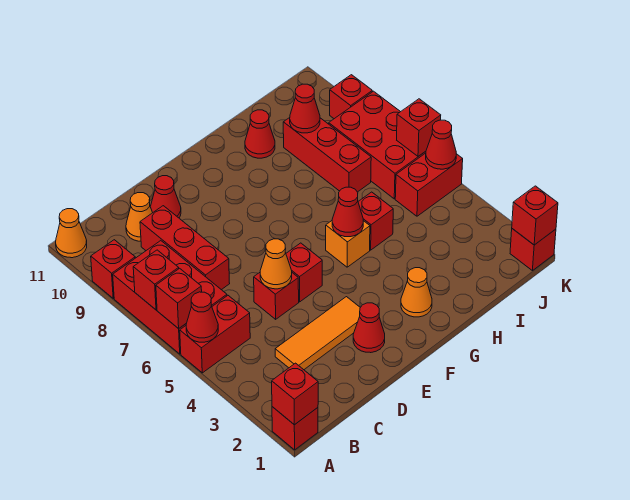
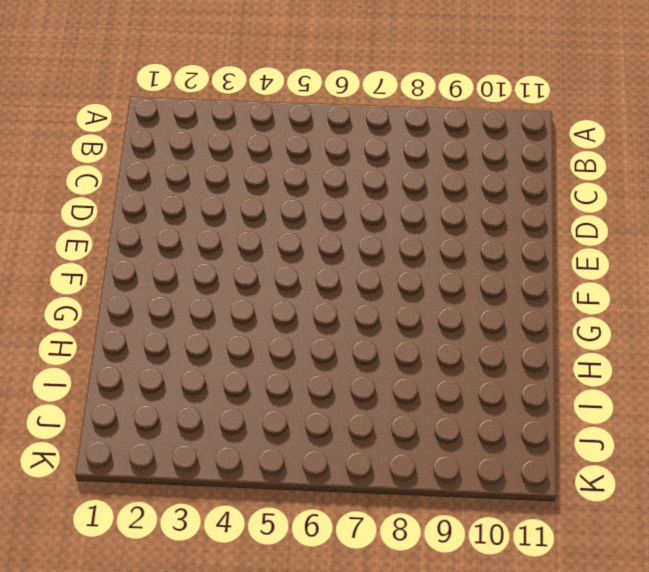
none -> red 1x1 brick [272,407,318,450]
none -> red 1x2 brick [180,296,250,373]
none -> red 2x3 brick [113,241,227,354]
none -> red 1x1 brick [91,240,135,298]

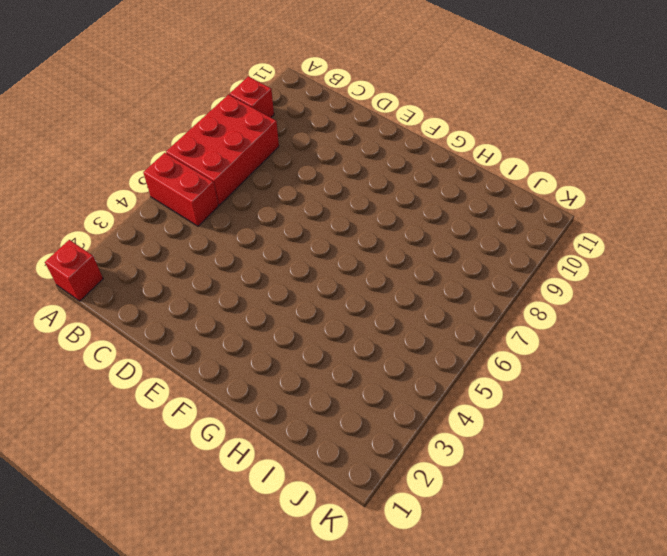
none -> orange 1x1 cone [56,209,87,258]
none -> orange 1x3 tile [275,297,360,370]
none -> red 1x3 brick [140,206,230,290]
none -> orange 1x1 cone [126,193,153,241]

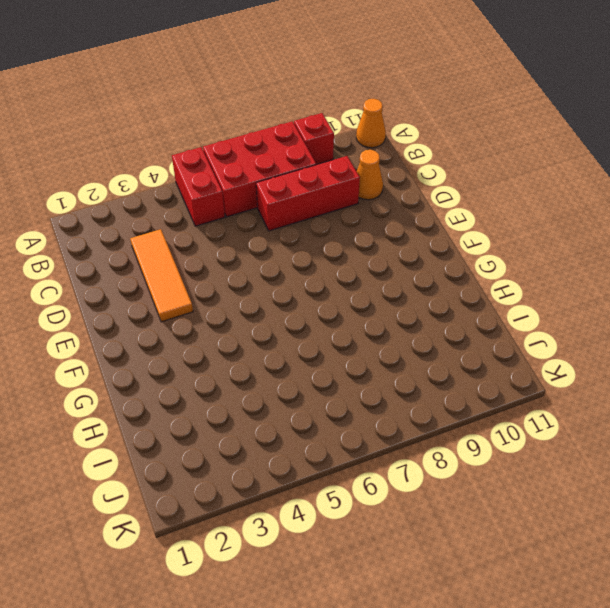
none -> red 1x1 brick [272,407,318,450]
none -> red 1x1 brick [254,273,299,319]
none -> red 1x1 cone [150,176,181,218]
none -> red 1x1 cone [353,303,385,353]

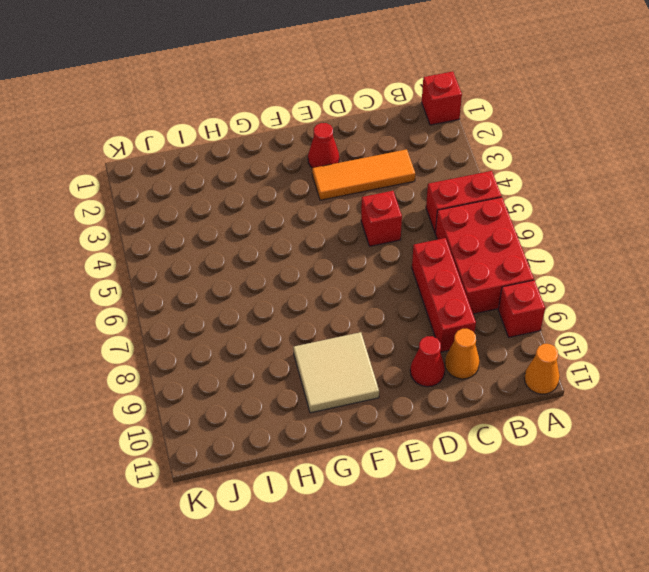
tan 2x2 tile [293,332,379,413] -> none
none -> red 1x1 brick [286,243,322,302]
none -> orange 1x1 cone [401,268,432,317]
none -> orange 1x1 brick [326,221,370,267]
none -> red 1x1 brick [358,192,393,250]

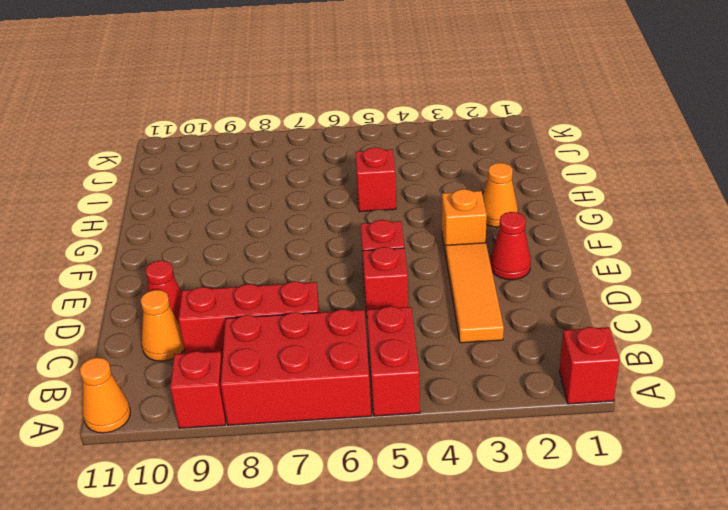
orange 1x1 brick [442,189,487,255] -> orange 1x1 brick moved to [326,221,370,267]
none -> red 1x1 cone [245,110,275,158]
none -> red 1x3 brick [283,118,371,192]
none -> red 1x2 brick [395,153,463,216]
none -> red 2x3 brick [329,91,426,199]

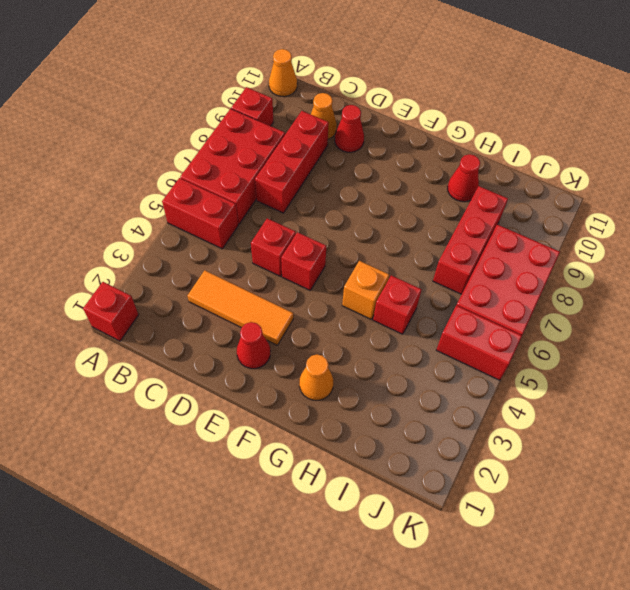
none -> red 1x1 brick [510,229,556,271]
none -> red 1x1 brick [330,75,372,119]
none -> red 1x1 brick [272,363,318,425]
none -> red 1x1 cone [186,292,218,342]

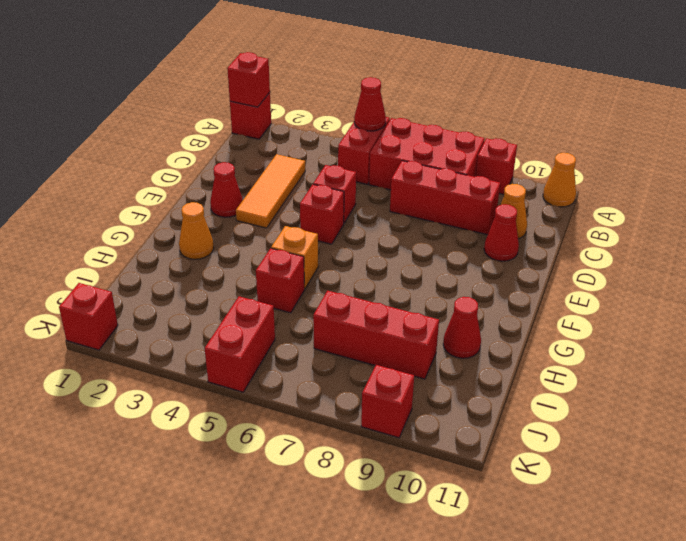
none -> red 2x3 brick [329,91,426,199]
none -> red 1x1 brick [156,268,202,329]
none -> red 1x1 brick [133,250,179,310]
none -> orange 1x1 cone [260,239,292,289]

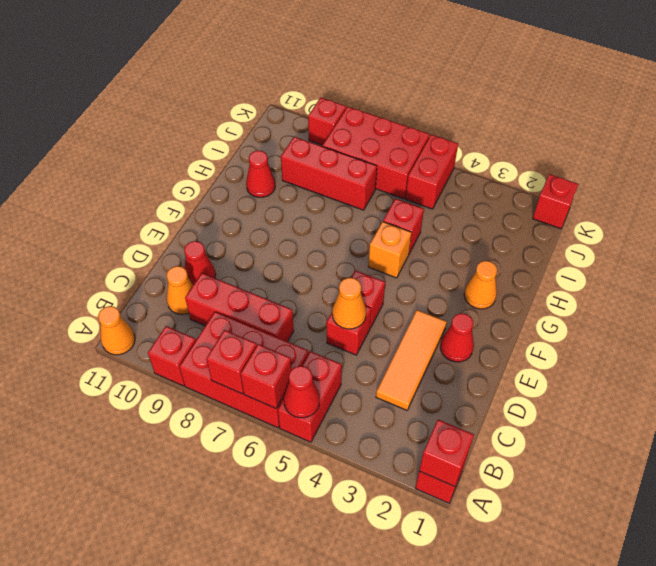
none -> red 1x1 cone [332,187,363,237]
none -> red 1x1 cone [290,84,320,133]
none -> red 1x1 brick [512,186,558,245]
none -> red 1x1 cone [426,120,456,169]

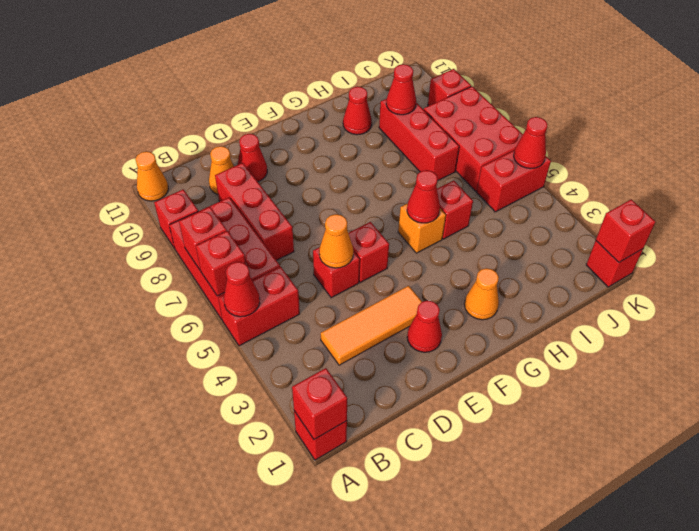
none -> red 1x1 brick [397,99,441,156]

